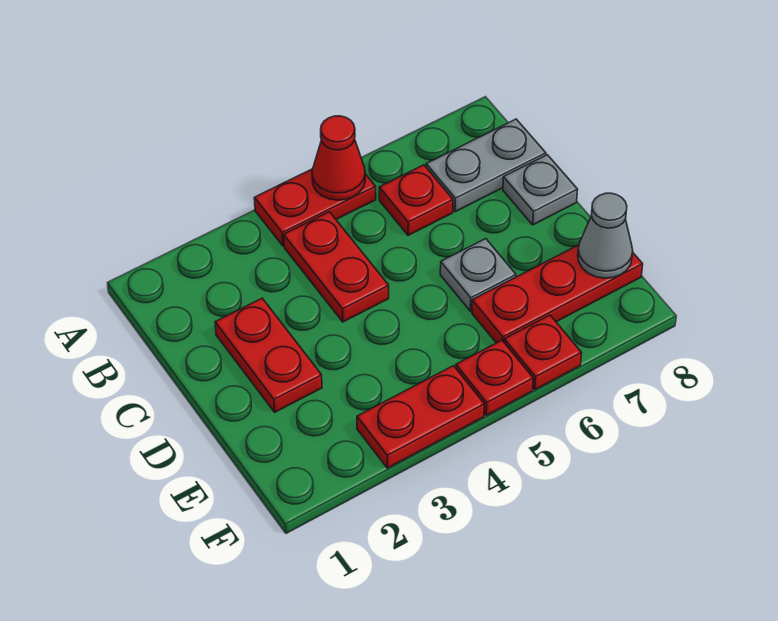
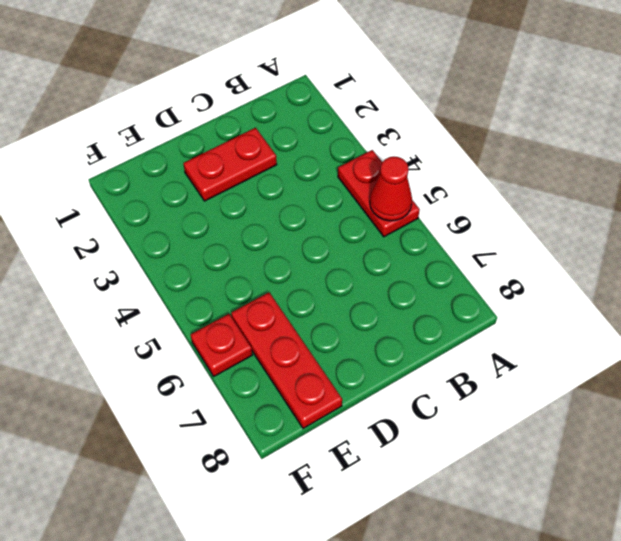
none -> red 1x2 plate [284,212,389,322]
none -> red 1x1 plate [379,165,453,235]
none -> grey 1x2 plate [426,119,546,212]

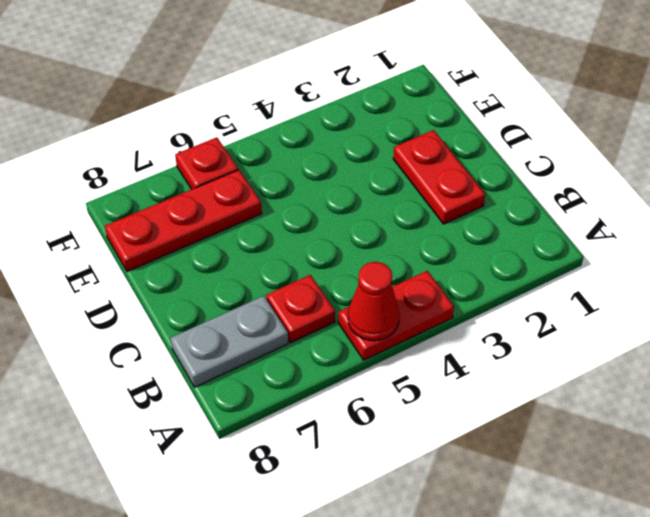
none -> red 1x2 plate [284,212,389,322]
none -> grey 1x1 plate [503,155,578,225]
none -> grey 1x1 plate [440,239,516,311]

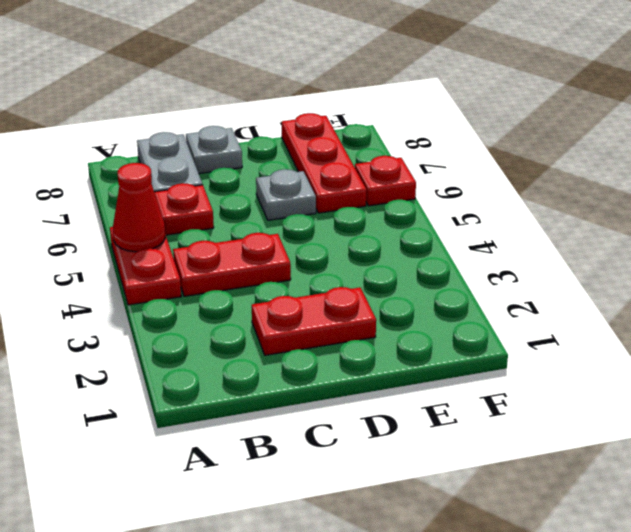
none -> red 1x2 plate [357,366,484,468]
none -> red 1x1 plate [456,340,533,415]
none -> grey 1x1 cone [578,193,633,278]

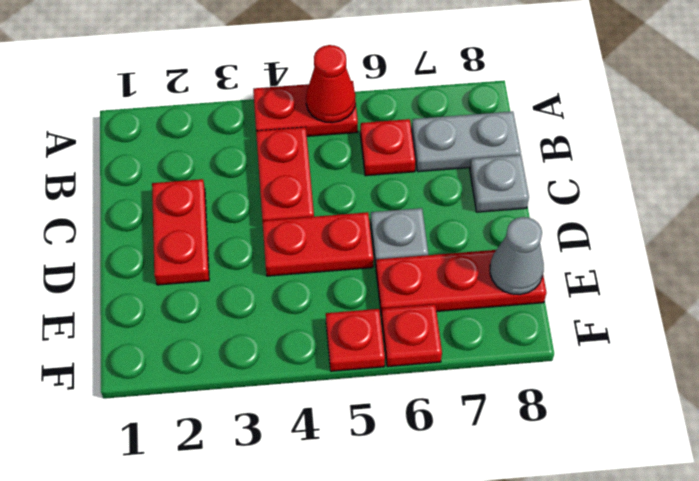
red 1x2 plate [262,212,373,276] -> red 1x2 plate moved to [357,366,484,468]

